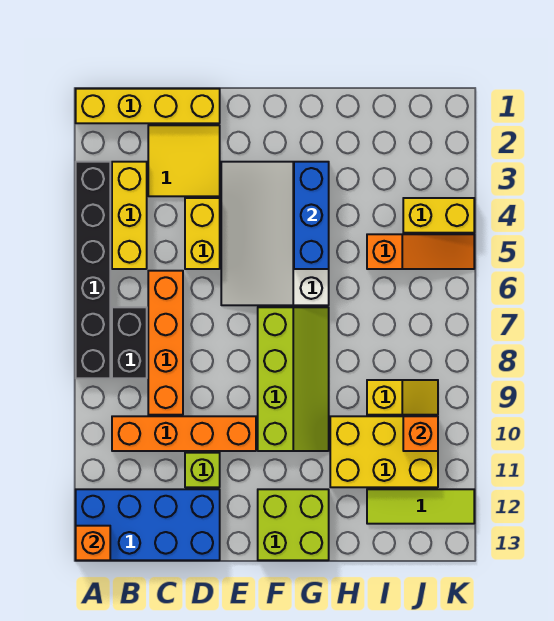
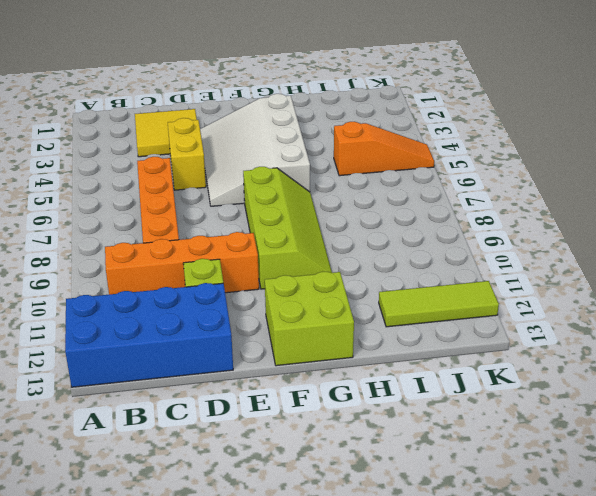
none -> yellow 1x4 brick [76,89,220,123]
none -> black 1x6 brick [76,162,110,378]
none -> yellow 1x3 brick [112,162,147,269]

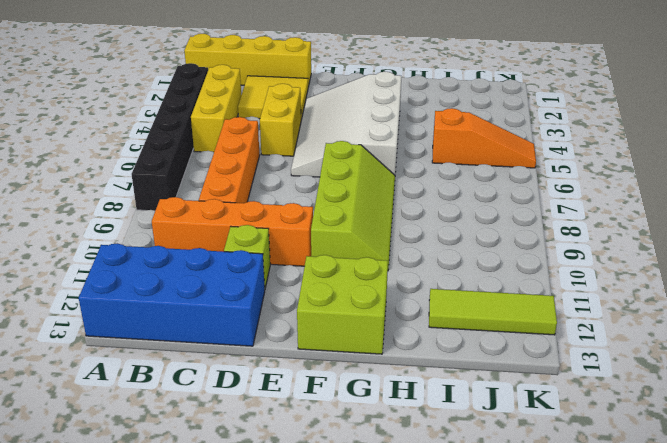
none -> black 1x2 brick [112,307,147,378]
none -> yellow 2x3 brick [330,416,438,487]
none -> yellow 1x2 slope [367,380,438,415]

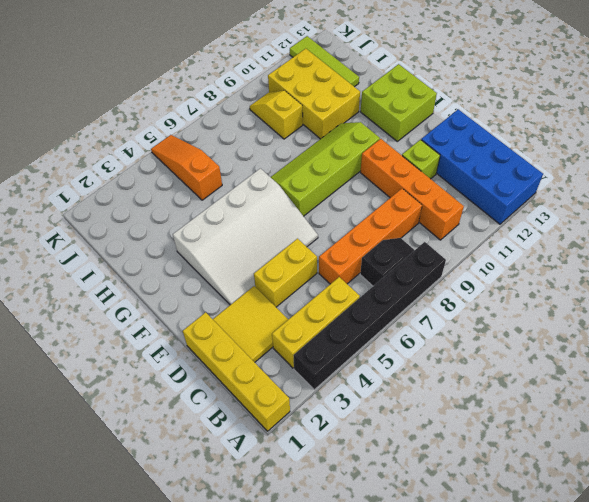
black 1x2 slope [360,238,415,286] -> black 1x2 brick [112,307,147,378]
none -> yellow 1x2 brick [403,198,474,233]
none -> orange 1x1 brick [76,526,110,560]
none -> blue 1x3 brick [294,162,329,269]

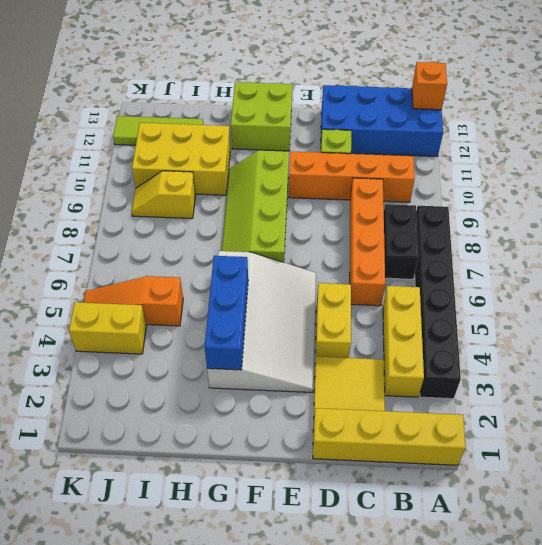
none -> orange 1x1 brick [403,416,438,451]

